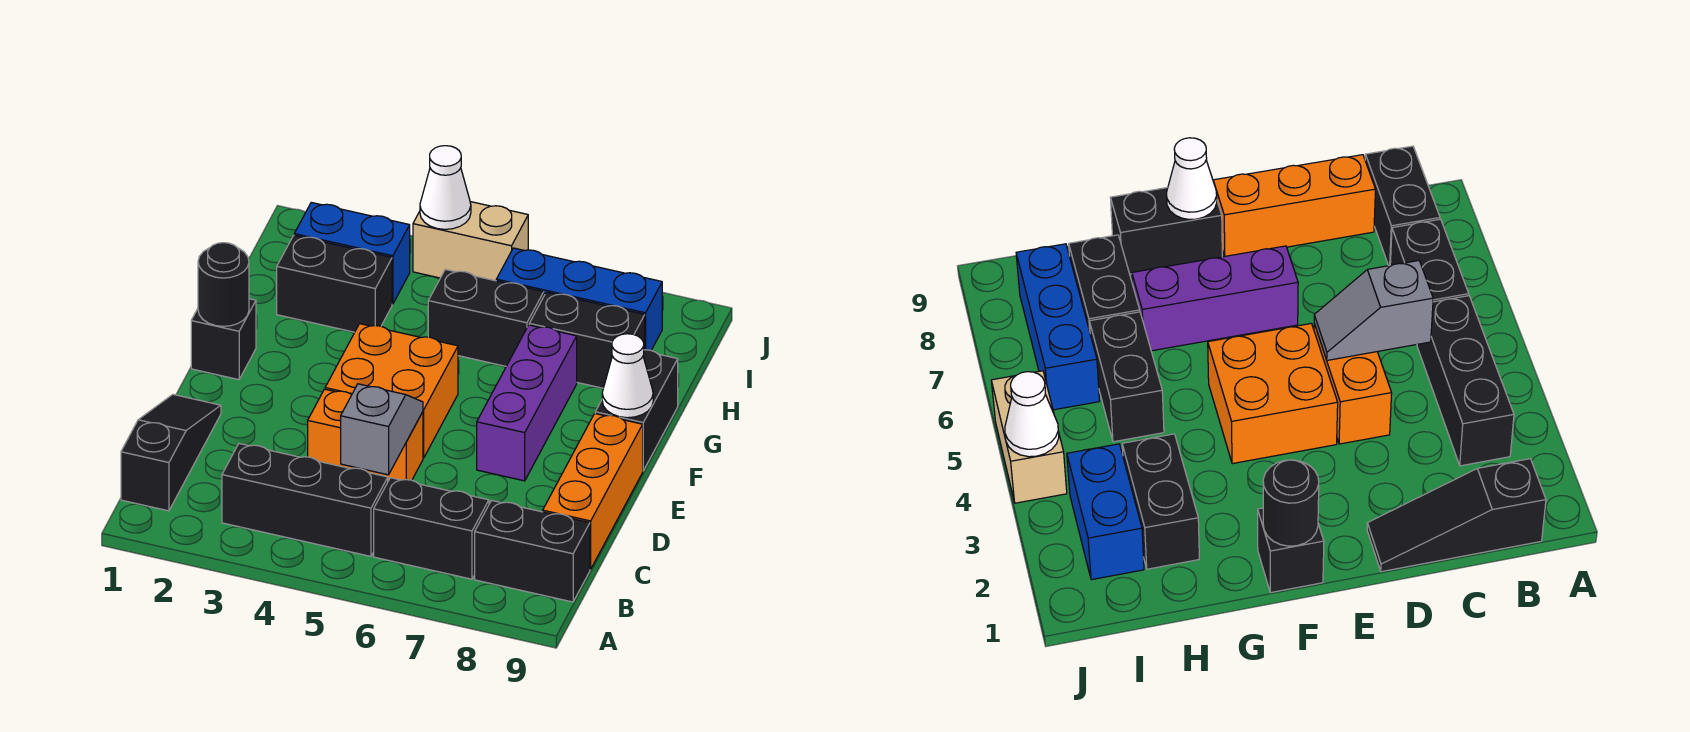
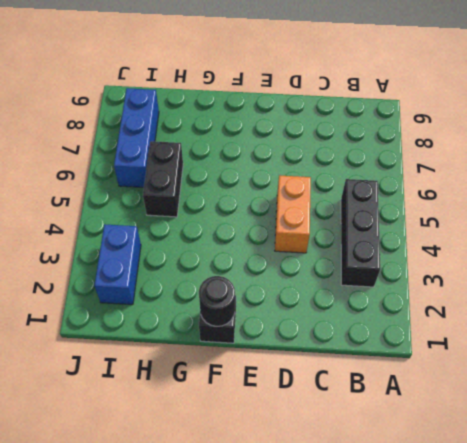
none -> black 1x3 slope [121,395,221,511]
none -> black 1x2 brick [374,478,489,579]
none -> black 1x2 brick [475,500,590,602]

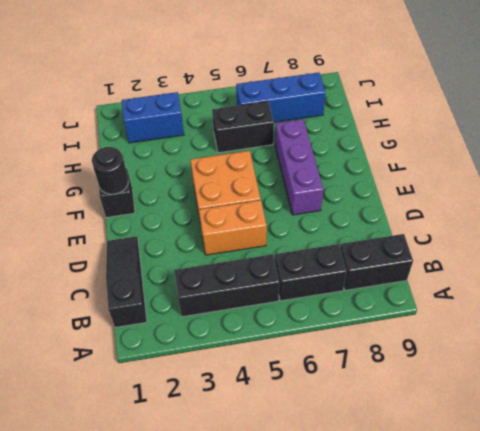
none -> orange 1x3 brick [543,414,643,569]
none -> black 1x2 brick [595,350,678,471]
none -> black 1x2 brick [277,235,392,332]

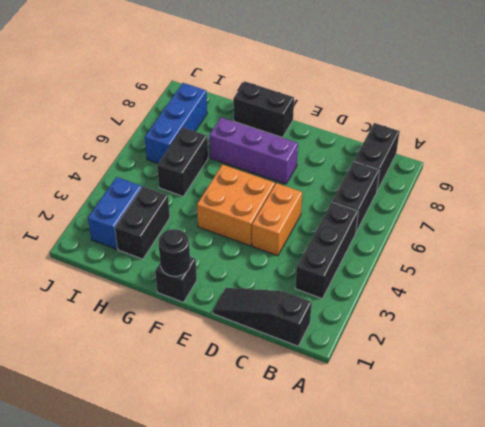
none -> orange 1x3 brick [543,414,643,569]
none -> black 1x2 brick [529,292,645,388]
none -> tan 1x2 brick [413,202,528,281]

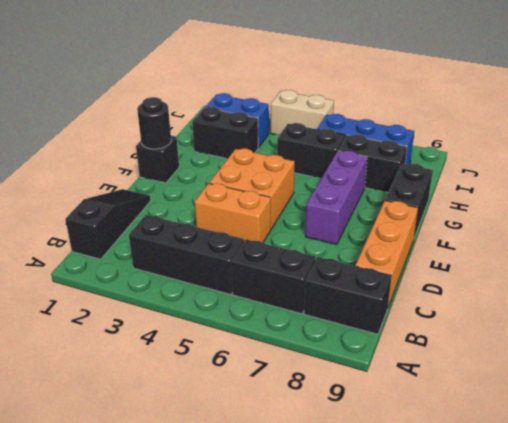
none -> grey 1x2 slope [341,384,423,475]
none -> white 1x1 cone [602,334,653,418]
none -> white 1x1 cone [420,146,471,229]

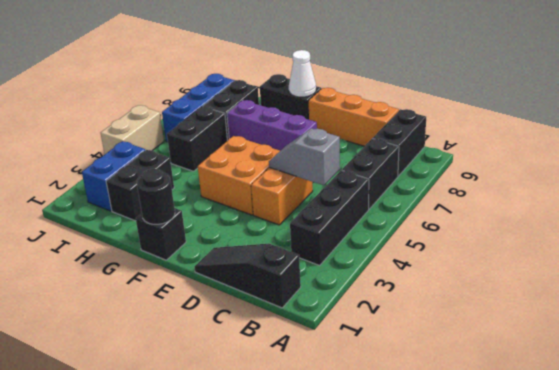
none -> white 1x1 cone [420,146,471,229]

